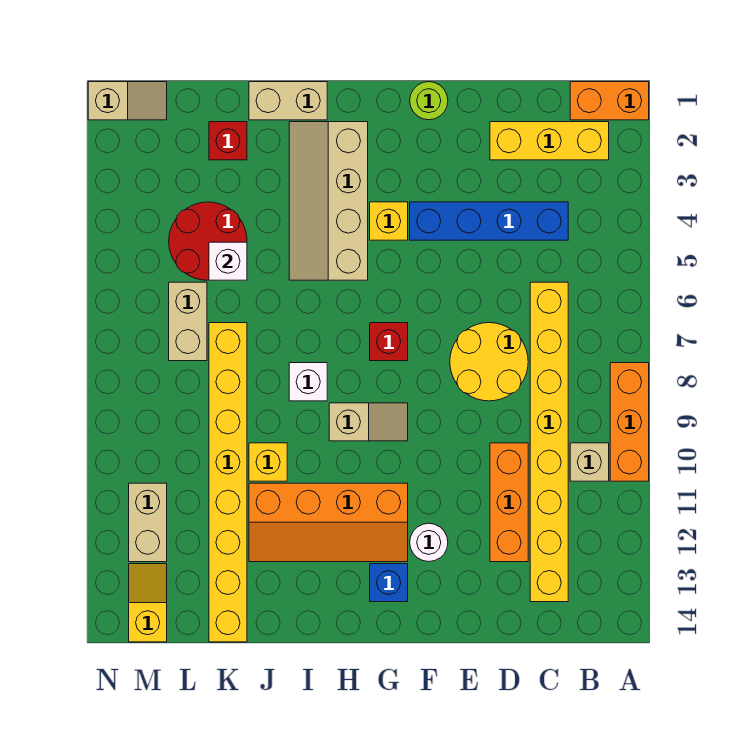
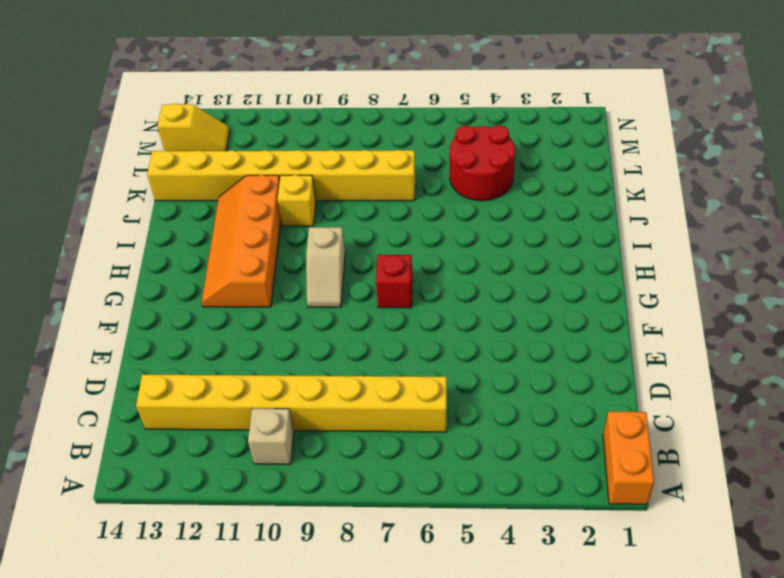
none -> orange 1x3 brick [610,363,649,481]
none -> yellow 1x3 brick [490,122,609,160]
none -> blue 1x4 brick [410,202,568,240]

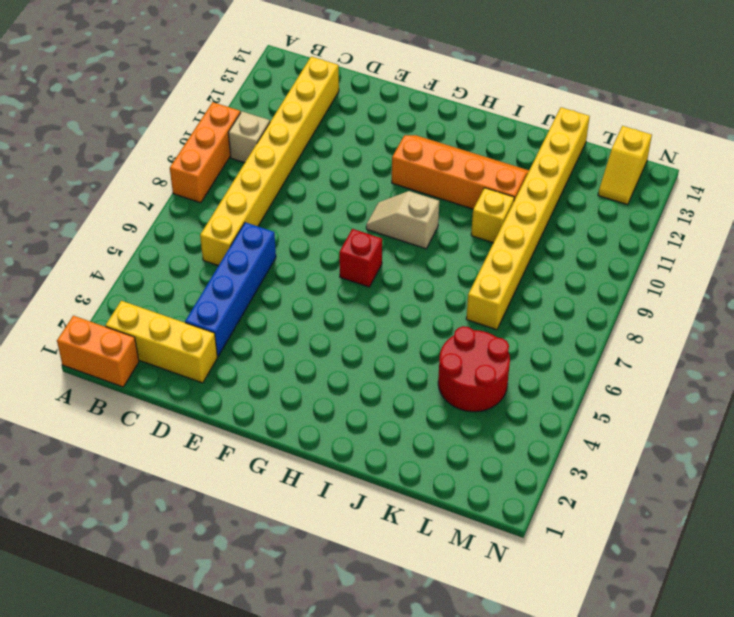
blue 1x4 brick [185,222,276,356] -> blue 1x4 brick turned to [410,202,568,240]
none -> yellow 2x2 round brick [450,323,528,401]
none -> orange 1x3 brick [490,443,528,562]
none -> lime 1x1 round brick [410,82,448,120]

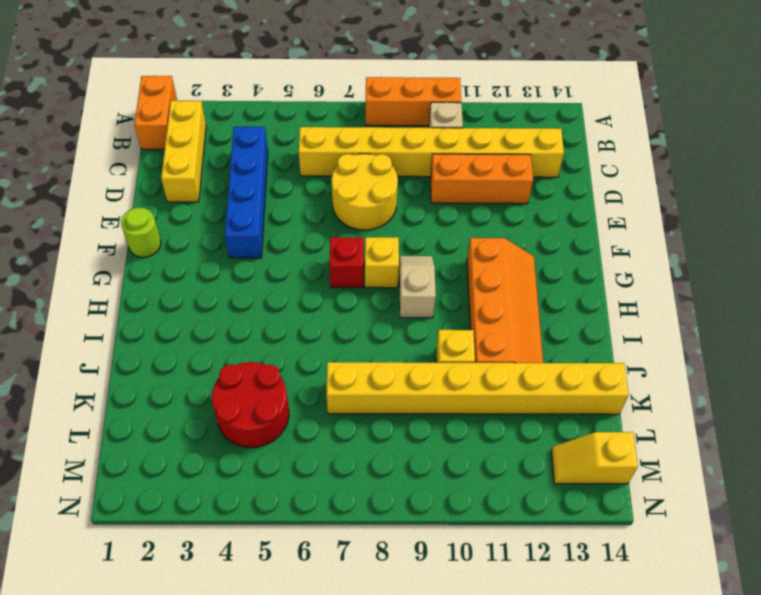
yellow 1x1 brick [365,237,399,288] -> yellow 1x1 brick moved to [370,202,408,240]
none -> white 1x1 round brick [410,523,448,562]
none -> blue 1x1 brick [370,564,408,602]
none -> tan 2x4 slope [289,122,368,280]

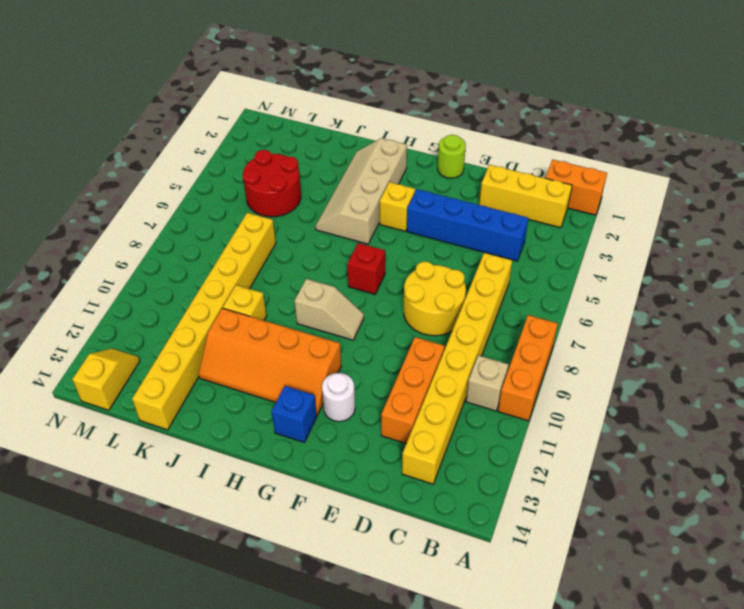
none -> tan 1x2 brick [249,82,327,120]
none -> white 1x1 brick [289,363,327,401]
none -> red 1x1 brick [209,122,247,160]

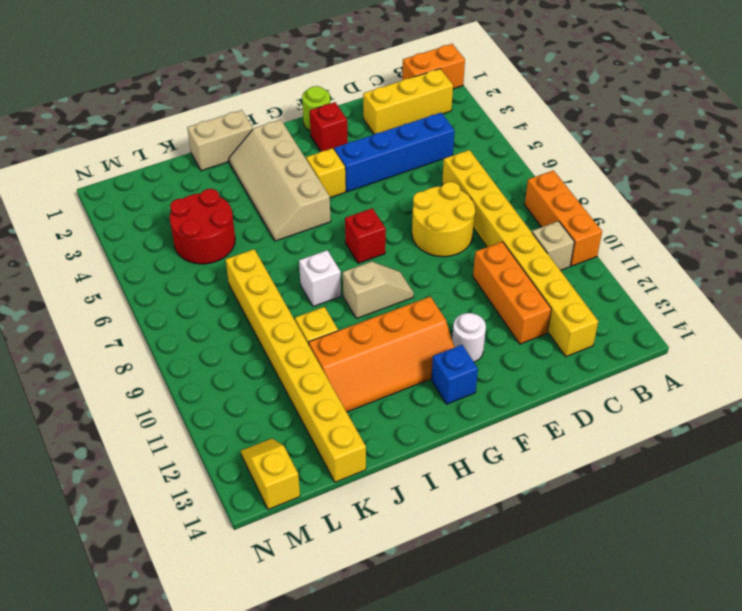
red 1x1 brick [310,102,348,151] -> red 1x1 brick moved to [209,122,247,160]
none -> tan 1x2 brick [169,282,207,361]
none -> tan 1x2 slope [88,82,167,120]
none -> tan 1x2 brick [129,483,167,562]

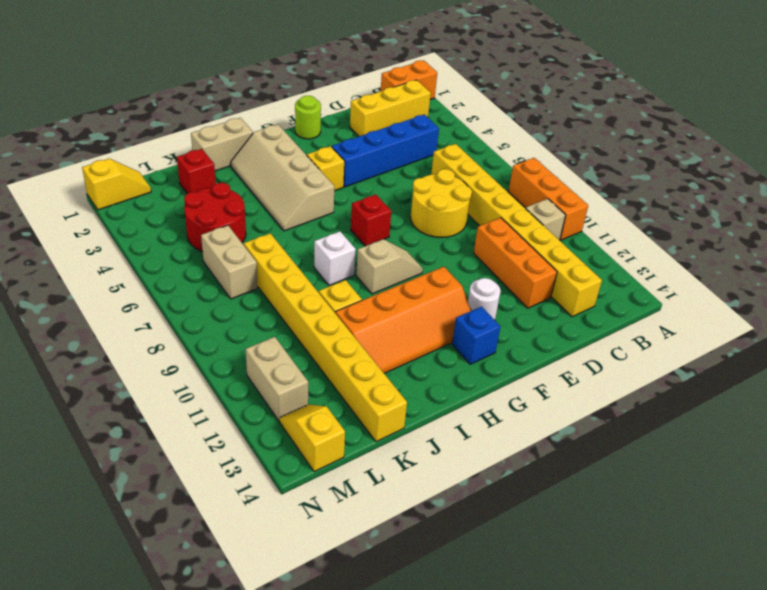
yellow 1x2 slope [82,159,151,210] -> tan 1x2 slope [88,82,167,120]
none -> white 1x1 brick [209,242,247,280]

